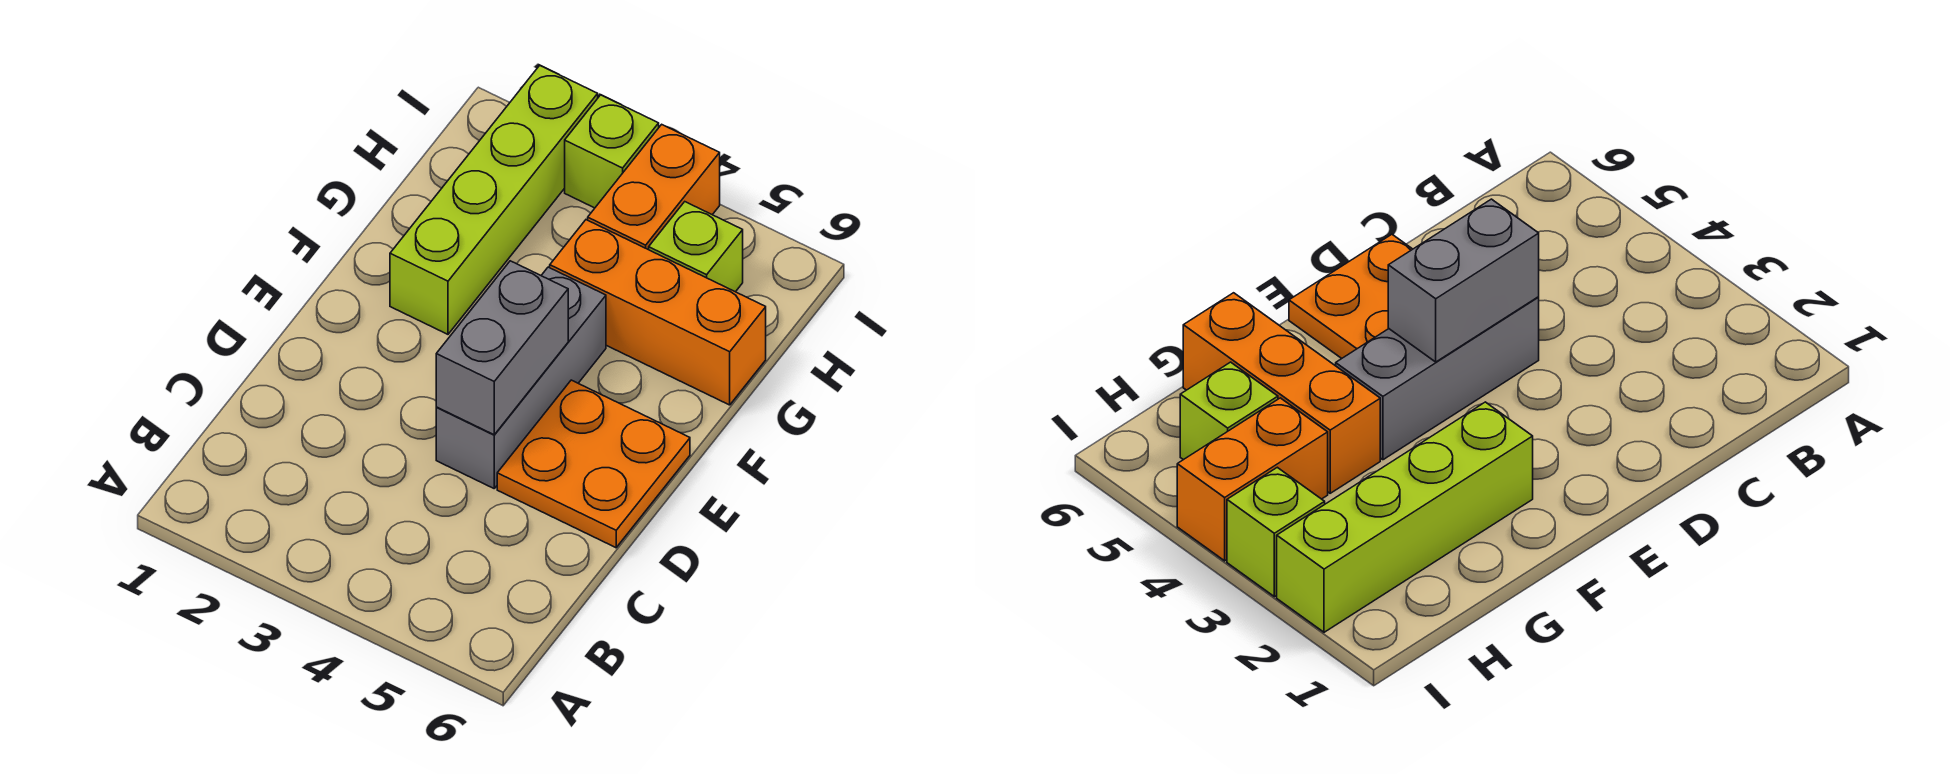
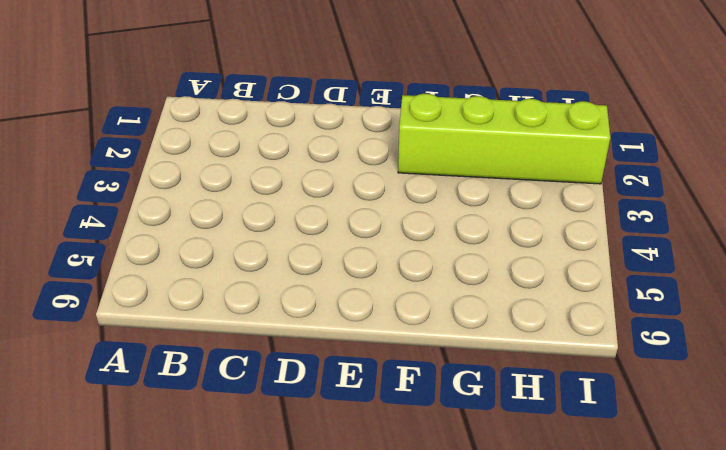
none -> grey 1x3 brick [436,267,606,488]
none -> orange 2x2 plate [497,380,690,548]

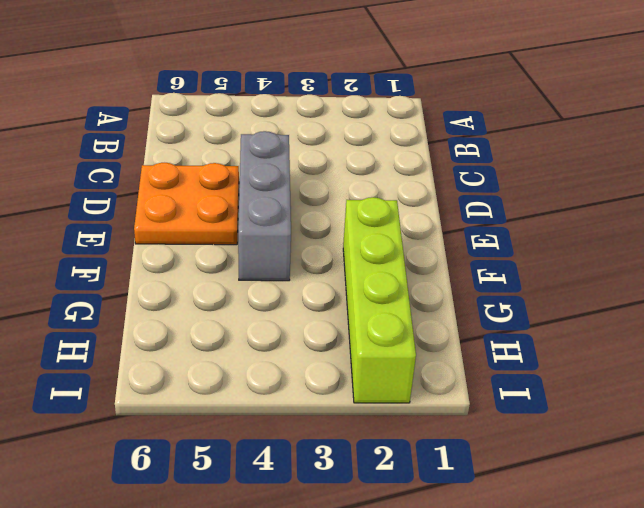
none -> orange 1x3 brick [550,220,766,405]
none -> orange 1x2 brick [588,124,720,250]

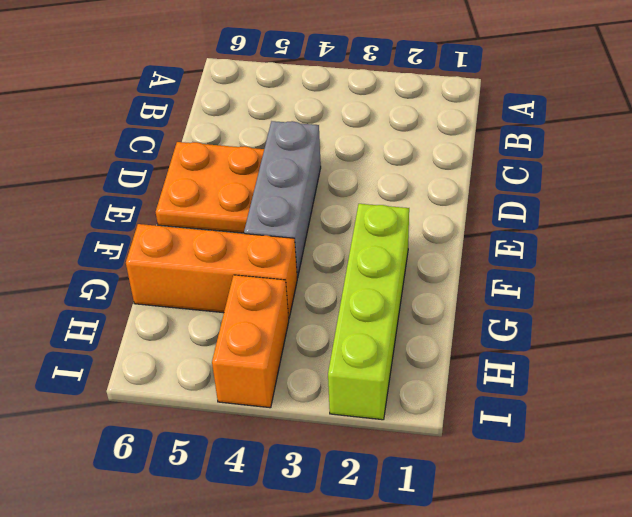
none -> lime 1x1 brick [649,202,743,292]
none -> lime 1x1 brick [565,95,659,208]

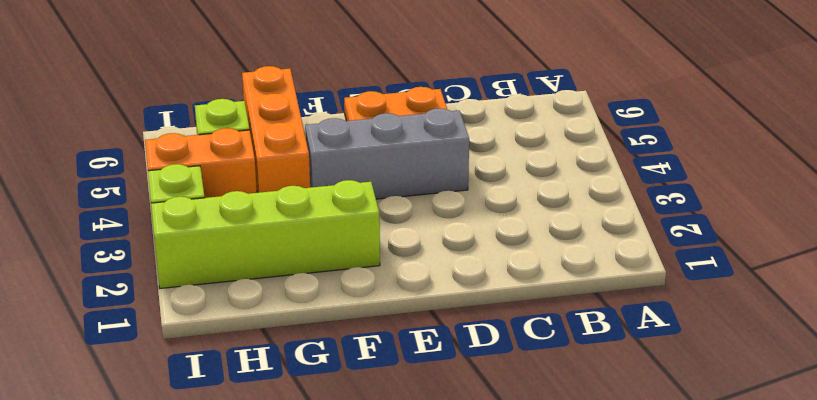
none -> grey 1x2 brick [436,261,568,435]

